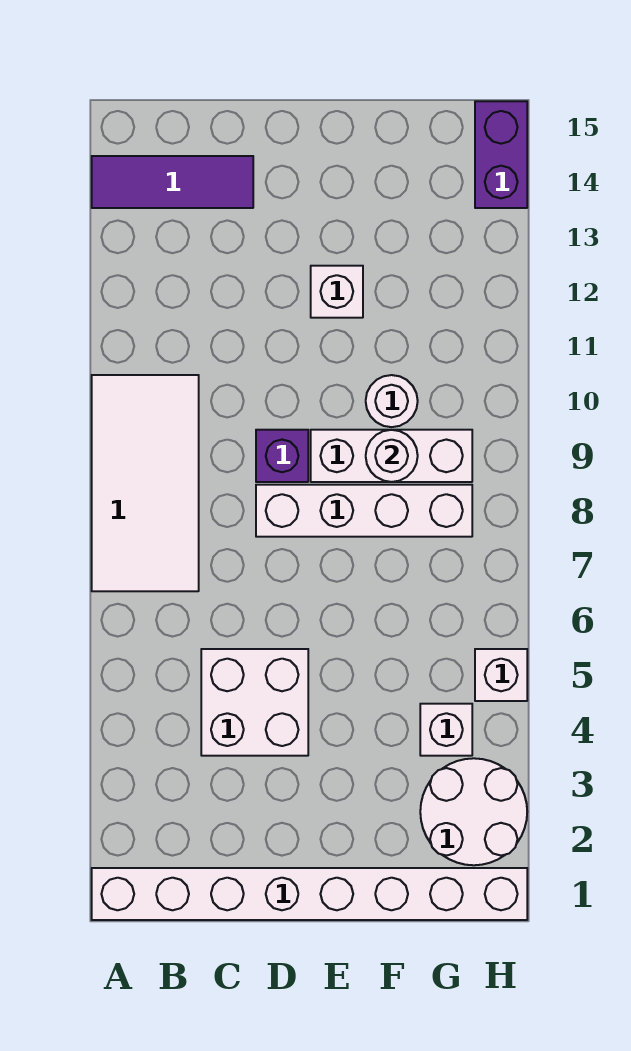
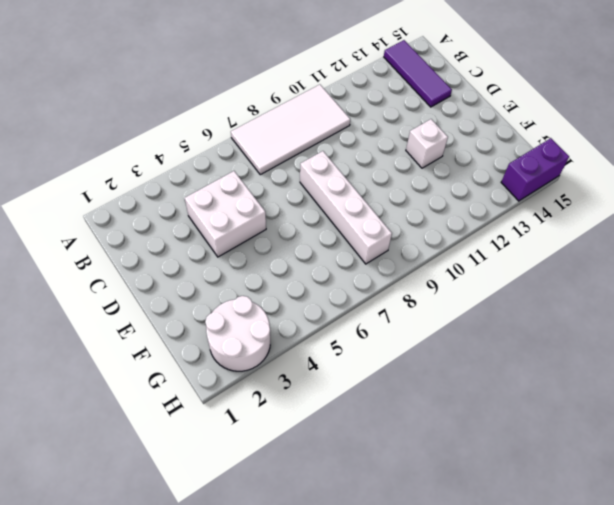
none -> white 1x8 brick [92,868,527,920]
none -> purple 1x1 brick [256,430,308,482]
none -> white 1x3 brick [311,430,472,482]

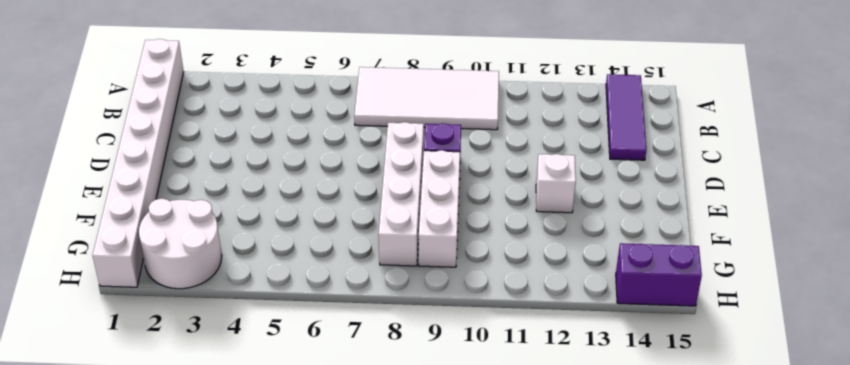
none -> white 2x2 brick [201,649,308,756]
none -> white 1x1 round brick [366,375,418,427]
none -> white 1x1 brick [420,704,472,756]

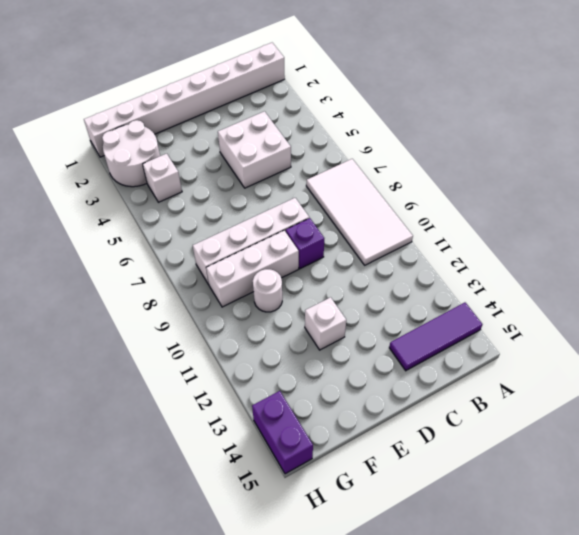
none -> white 1x1 brick [475,649,527,701]
none -> white 1x1 round brick [366,430,418,482]

